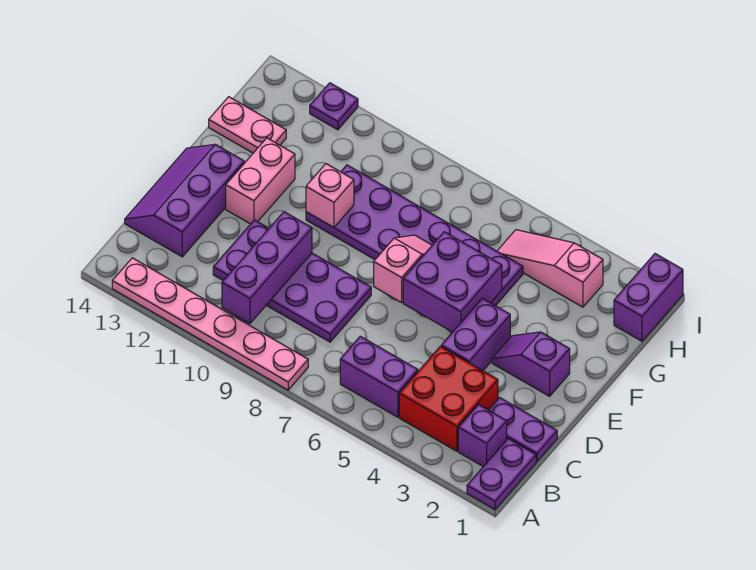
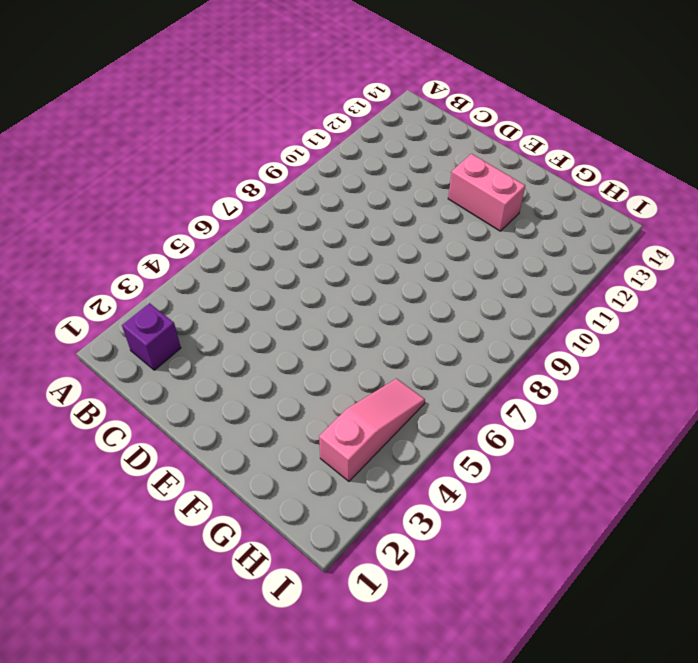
none -> purple 1x2 plate [467,439,536,509]
none -> pink 1x6 plate [112,258,308,390]
none -> red 2x2 brick [399,346,498,451]

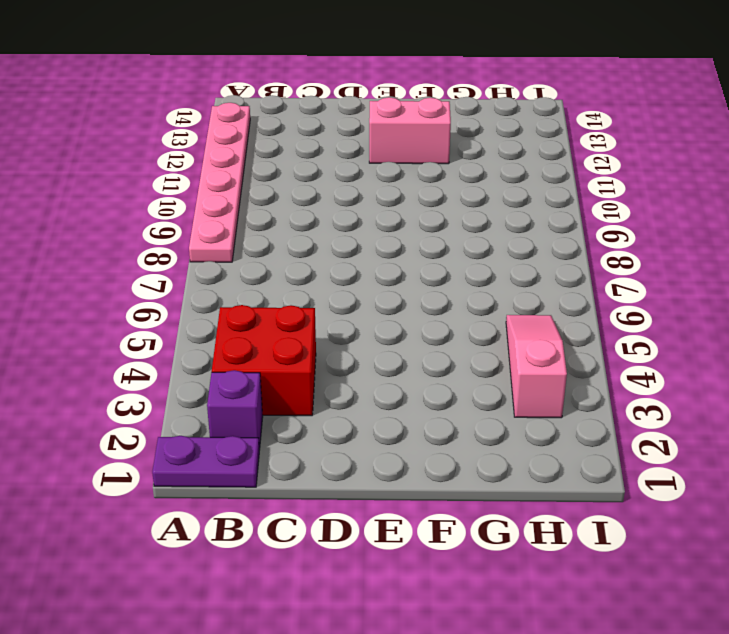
none -> purple 1x2 brick [340,336,418,417]
none -> purple 1x2 plate [489,398,557,461]
none -> purple 2x4 plate [213,220,371,342]

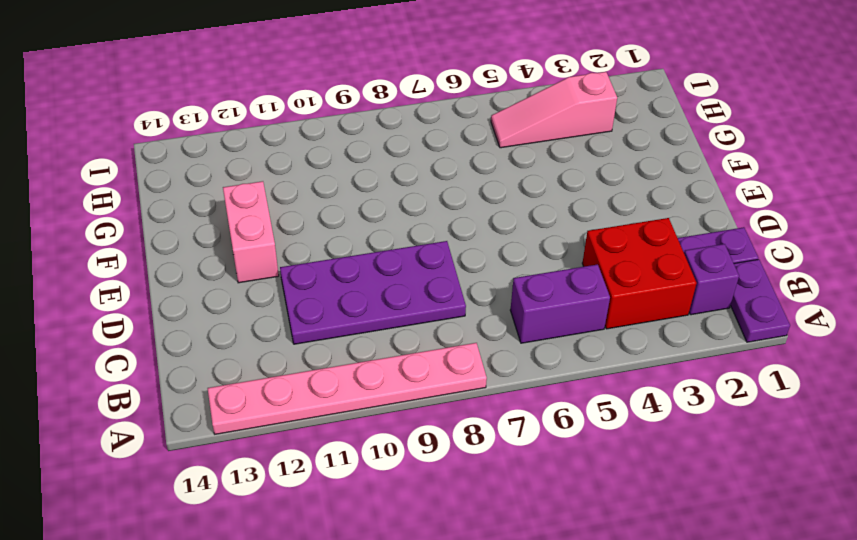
none -> purple 2x3 slope [125,144,244,257]
none -> purple 1x2 brick [441,298,510,371]
none -> purple 1x2 slope [492,332,570,396]

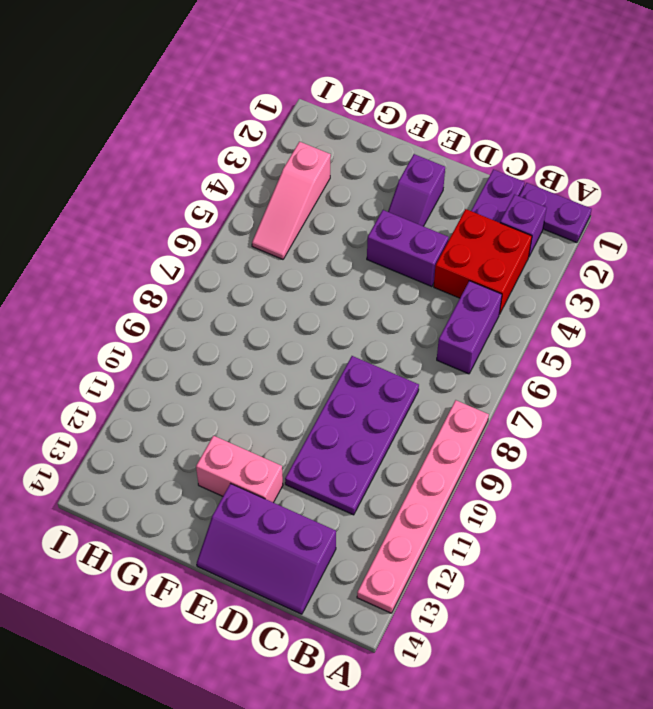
none -> purple 2x6 plate [306,165,523,306]
none -> pink 1x2 plate [209,97,286,153]
none -> purple 1x2 brick [614,254,683,341]

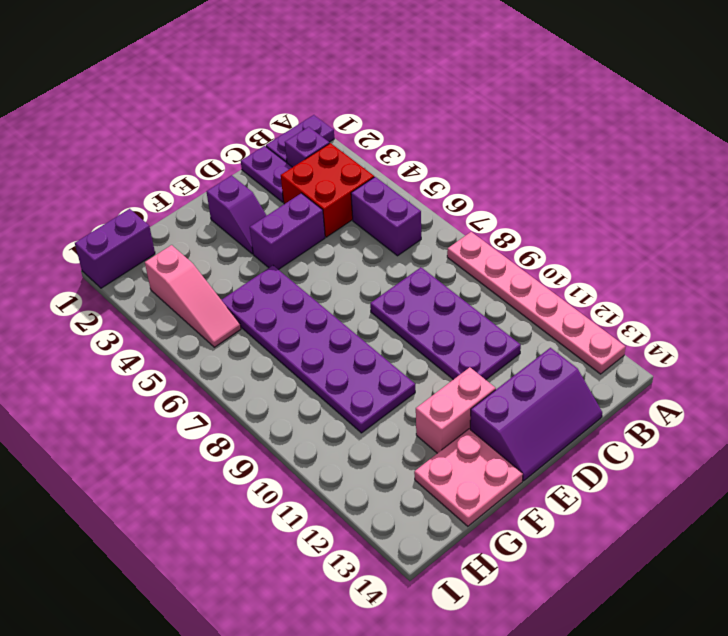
pink 2x2 plate [414,429,523,526] -> pink 1x2 plate [209,97,286,153]
none -> purple 1x1 plate [310,83,358,130]
none -> purple 1x3 brick [222,212,312,323]
none -> purple 2x2 brick [403,232,502,332]

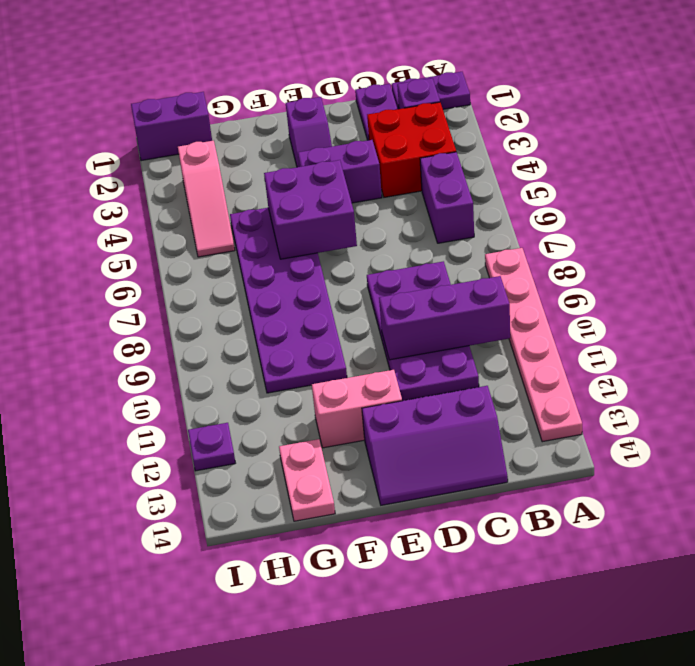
none -> pink 1x2 slope [374,235,432,303]
none -> pink 1x1 brick [306,164,354,227]

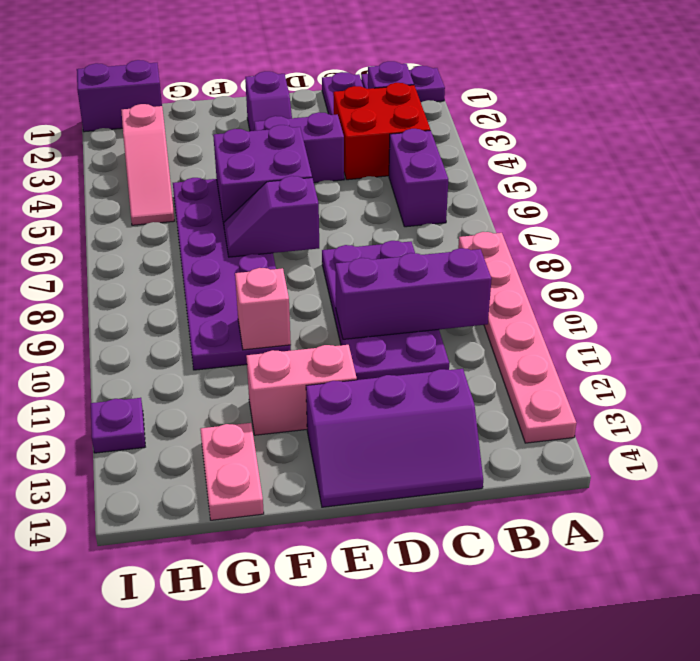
purple 1x2 slope [224,176,319,257] -> pink 1x2 slope [374,235,432,303]

